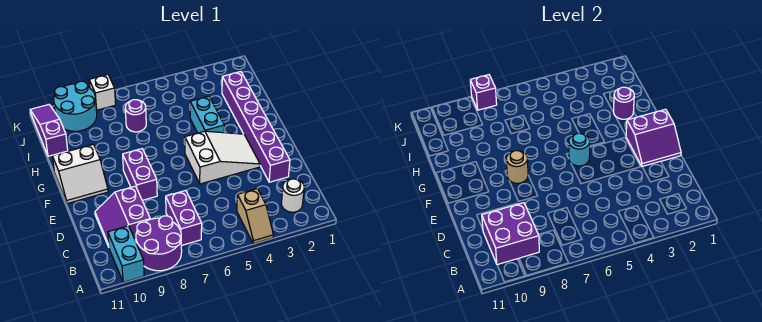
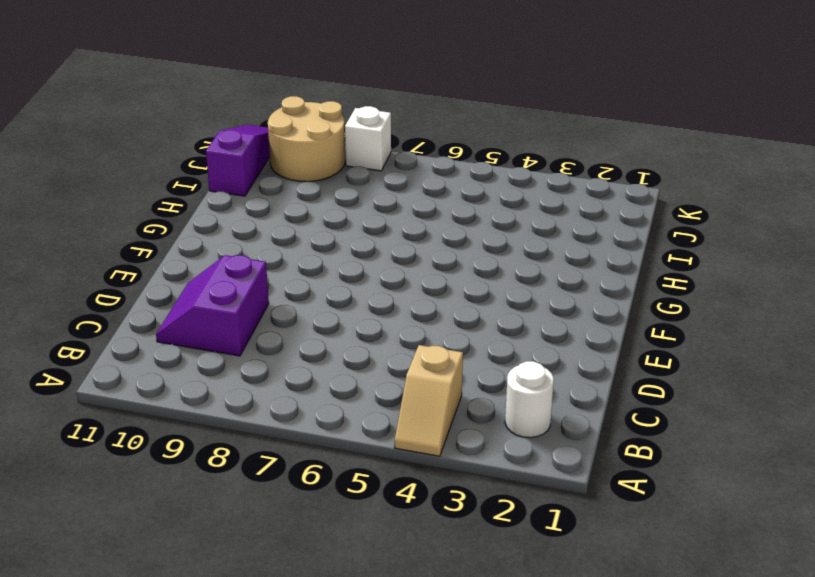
tan 2x2 round brick [268,96,345,182] -> cyan 2x2 round brick [54,81,97,131]
none -> purple 2x2 round brick [136,216,182,271]
none -> cyan 1x2 brick [108,226,144,282]
none -> purple 1x2 brick [166,190,202,246]

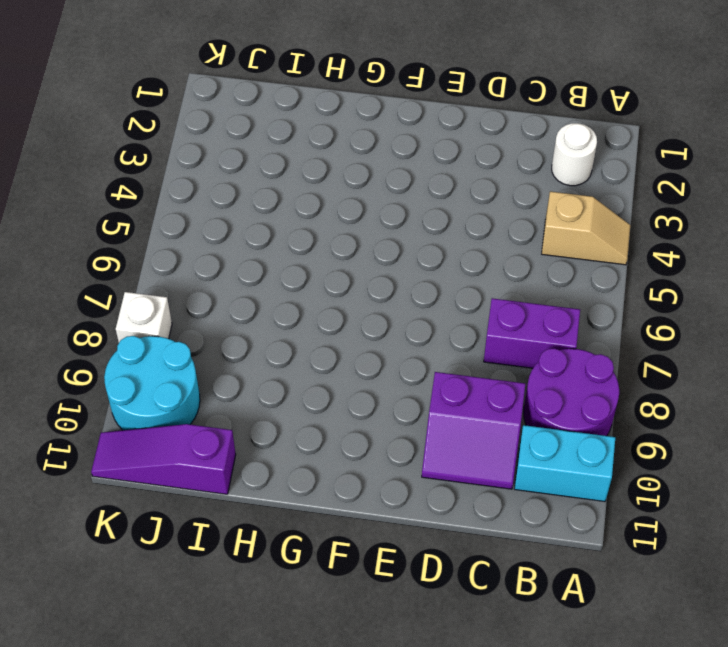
none -> purple 1x6 brick [222,72,290,182]
none -> white 2x3 slope [185,131,260,184]
none -> purple 1x2 brick [123,149,157,200]

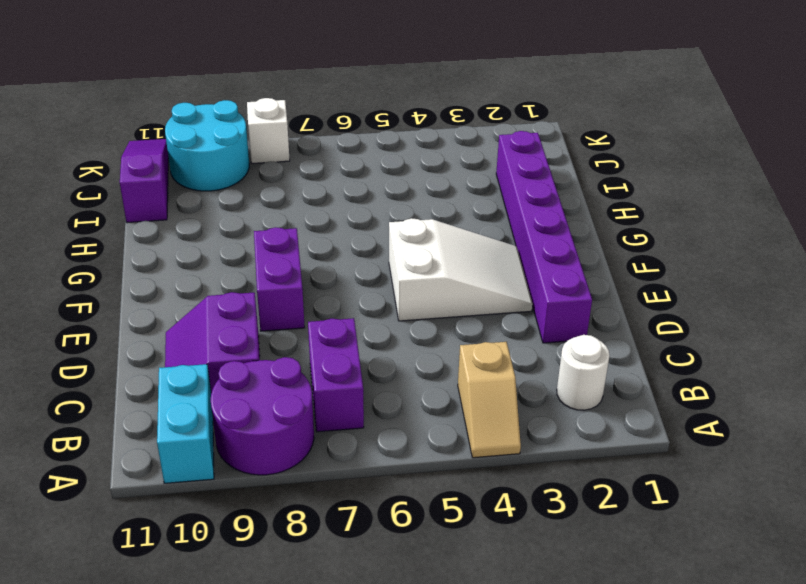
none -> white 2x2 slope [53,144,108,204]
none -> cyan 1x2 brick [190,96,224,133]
none -> purple 1x1 round brick [125,100,146,132]

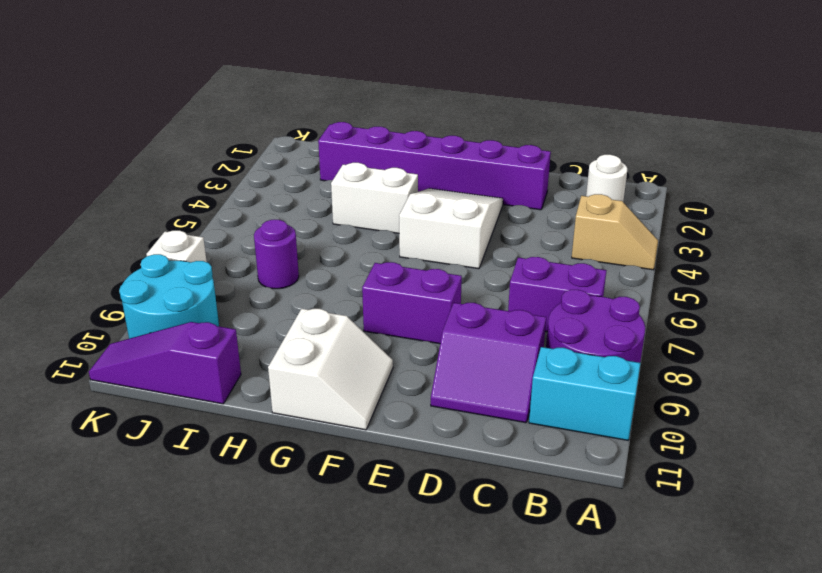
white 1x2 brick [331,163,418,233] -> cyan 1x2 brick [190,96,224,133]
none -> purple 2x2 brick [482,203,539,265]
none -> purple 2x2 slope [626,109,681,166]
none -> cyan 1x1 round brick [569,133,590,166]

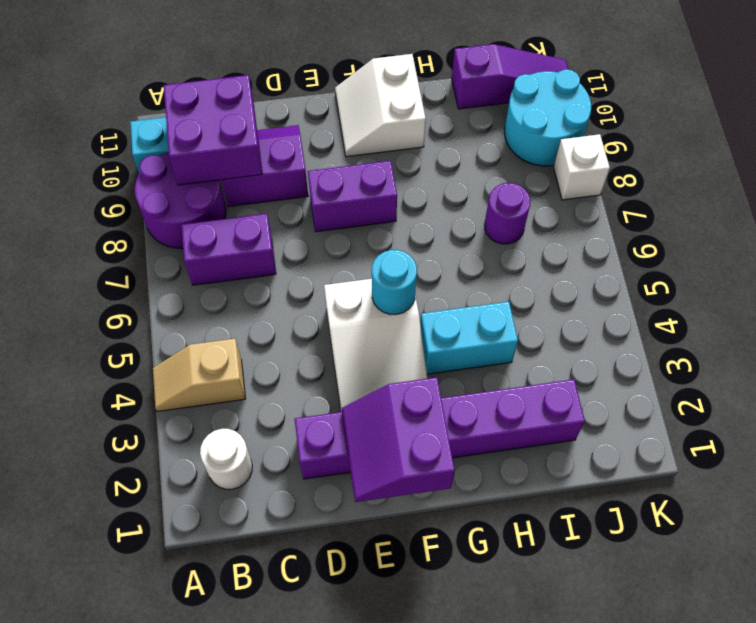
none -> tan 1x1 round brick [506,151,528,183]
none -> purple 1x1 round brick [614,87,634,119]
none -> purple 1x1 brick [470,75,497,110]

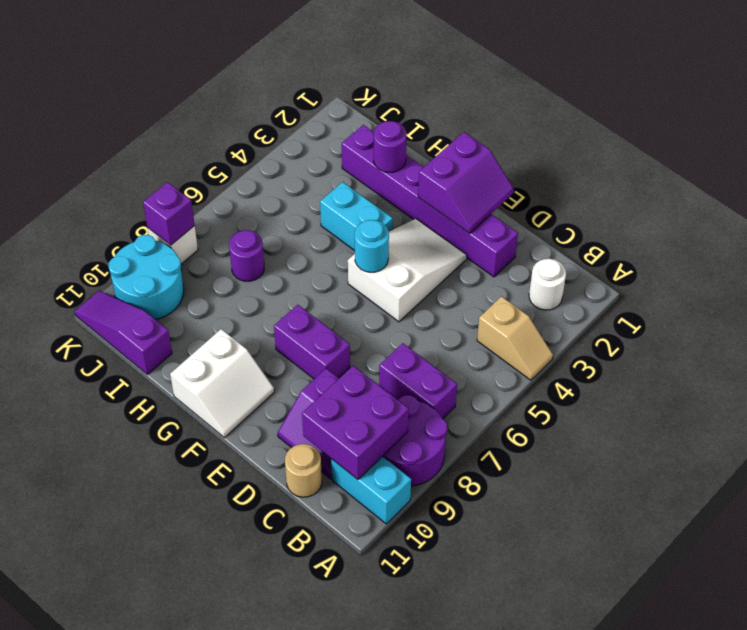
tan 1x1 round brick [285,444,322,497] -> tan 1x1 round brick moved to [506,151,528,183]

